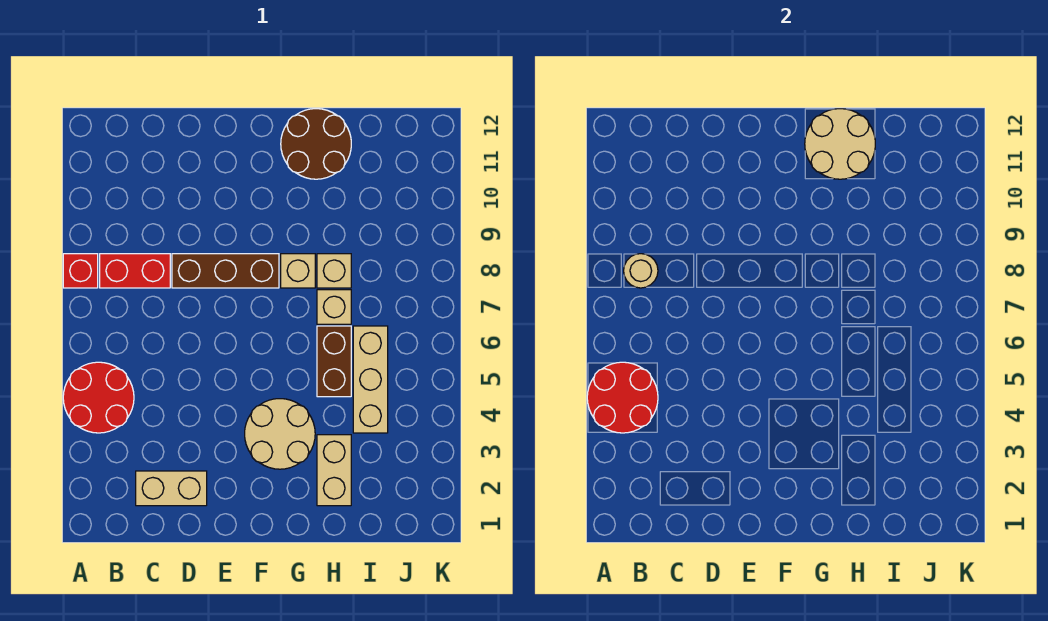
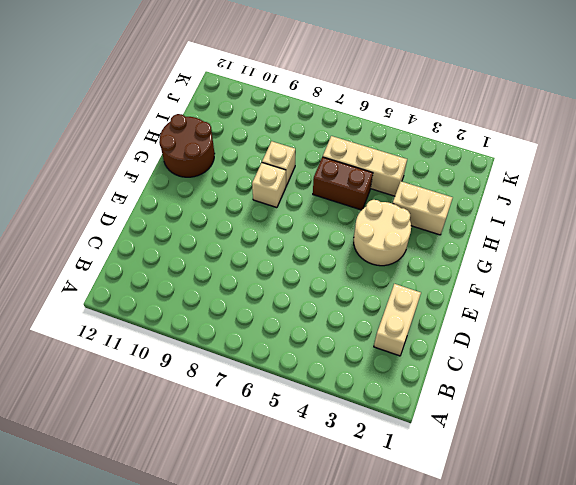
none -> red 2x2 round brick [63,362,134,433]
none -> red 1x1 brick [63,254,98,288]
none -> red 1x2 brick [100,254,170,288]

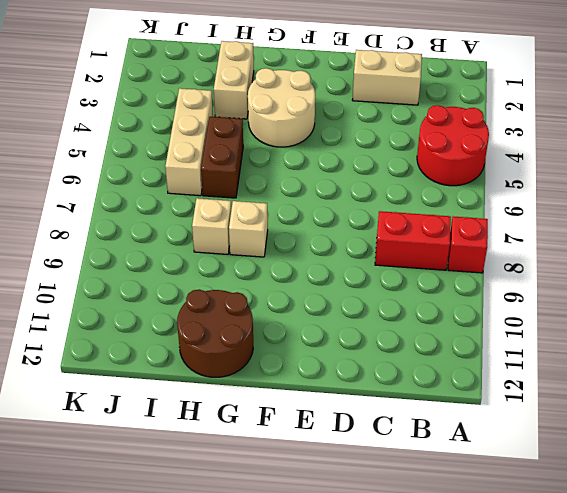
none -> brown 1x3 brick [172,254,279,288]
none -> tan 1x1 brick [317,290,351,324]
none -> red 2x2 round brick [587,362,658,433]

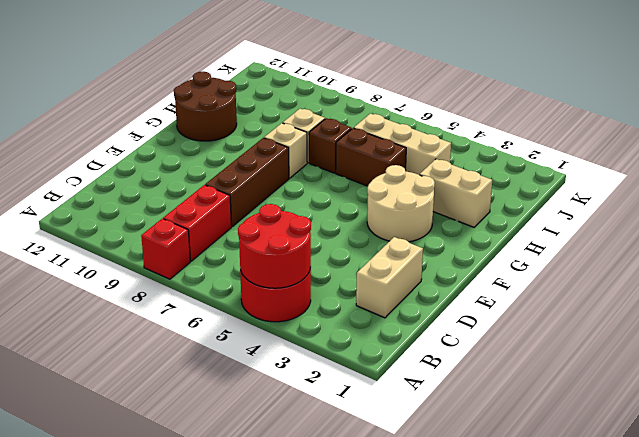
brown 1x1 brick [309,118,352,173] -> tan 1x1 brick [317,290,351,324]
none -> tan 1x1 round brick [624,254,658,288]
none -> tan 2x2 round brick [805,109,875,179]

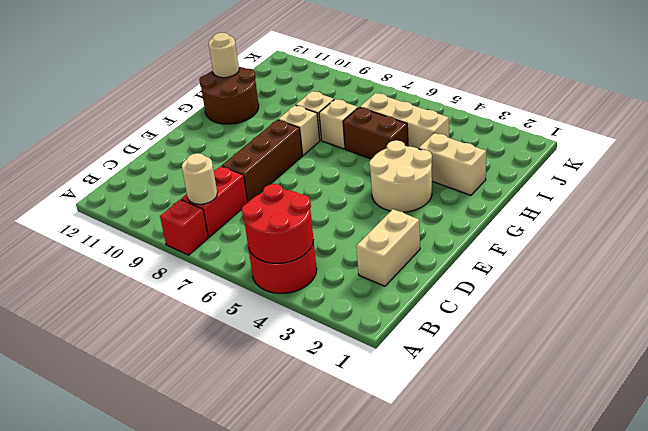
tan 1x1 round brick [209,33,239,78] -> tan 2x2 round brick [805,109,875,179]

